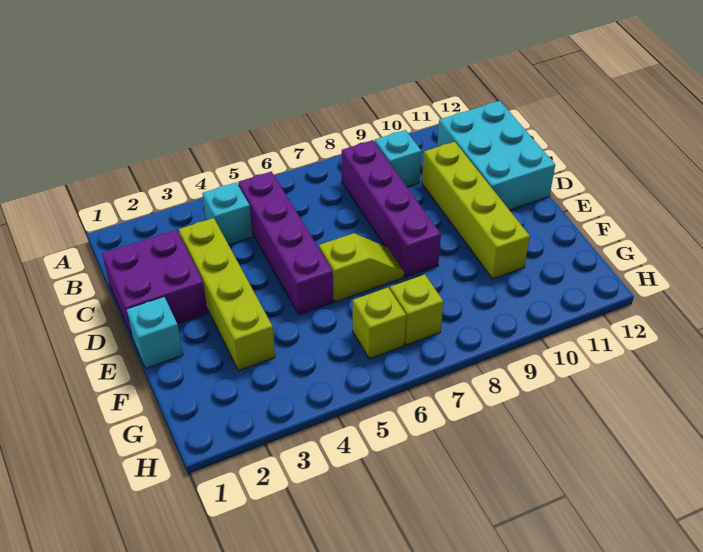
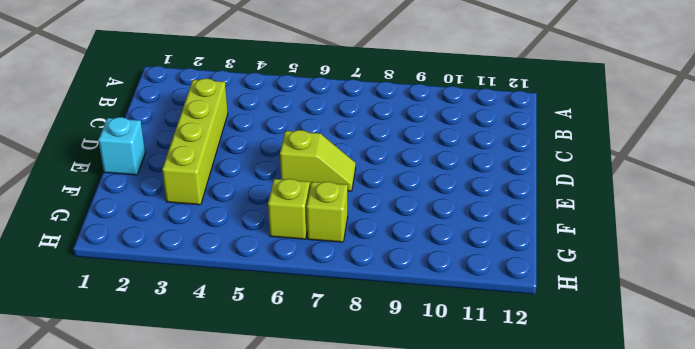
none -> cyan 1x1 brick [202,183,253,245]
none -> purple 1x4 brick [238,172,333,315]
none -> purple 1x4 brick [342,140,441,277]

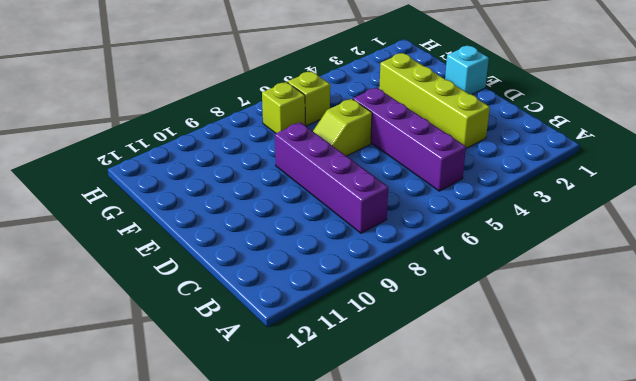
none -> cyan 1x1 brick [202,183,253,245]
none -> cyan 1x1 brick [375,130,422,187]
none -> cyan 2x3 brick [437,101,555,210]

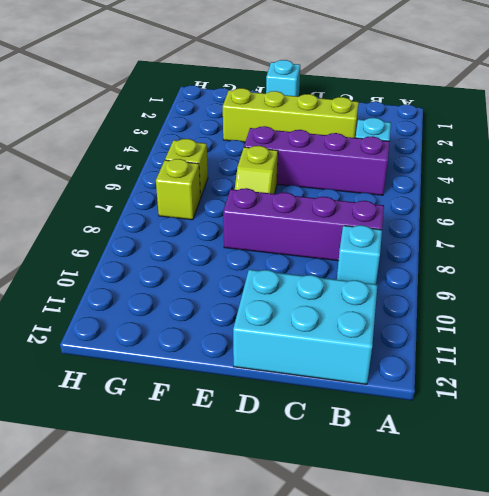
none -> purple 2x2 brick [102,230,208,336]
none -> lime 1x4 brick [422,142,530,279]

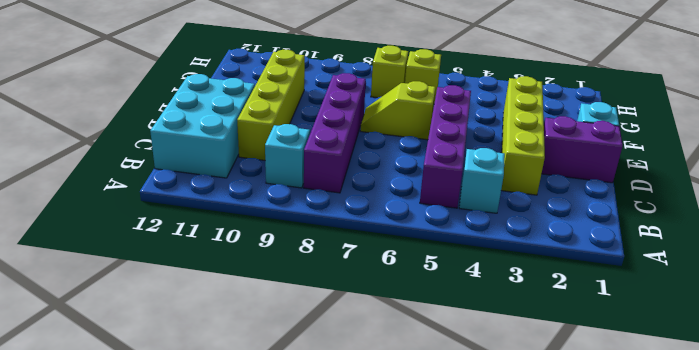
purple 1x2 brick [542,116,623,183] -> purple 2x2 brick [102,230,208,336]

